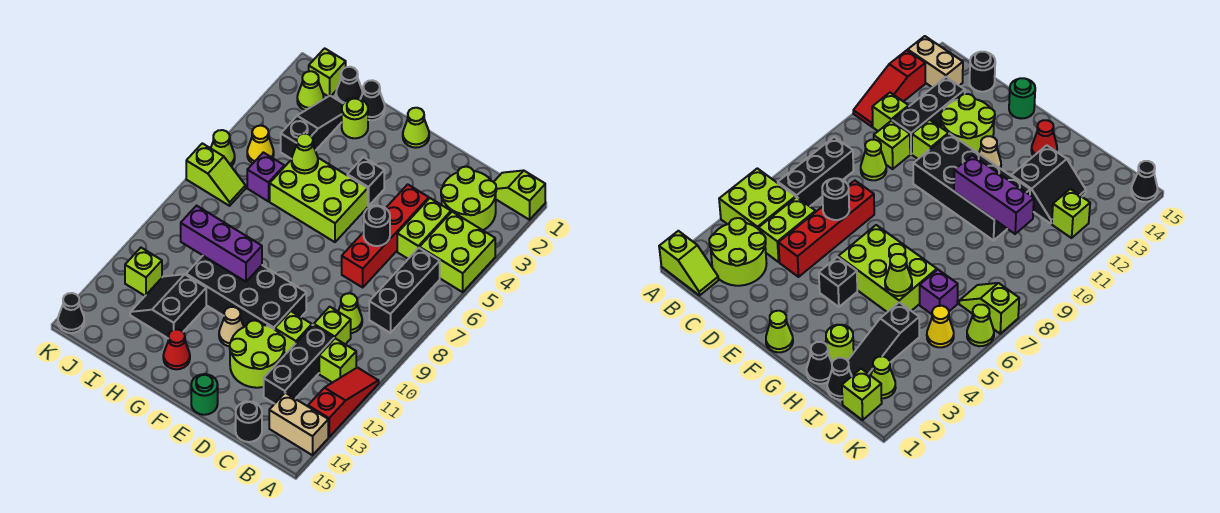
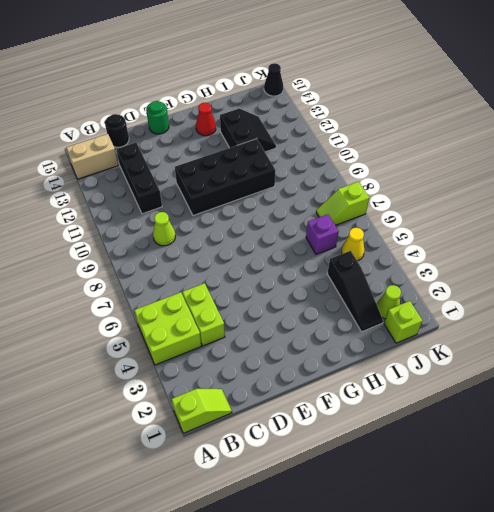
none -> red 1x3 slope [308,368,379,437]
none -> lime 2x2 round brick [441,167,496,230]
none -> black 1x3 brick [369,248,440,333]
none -> lime 1x1 brick [319,338,356,383]

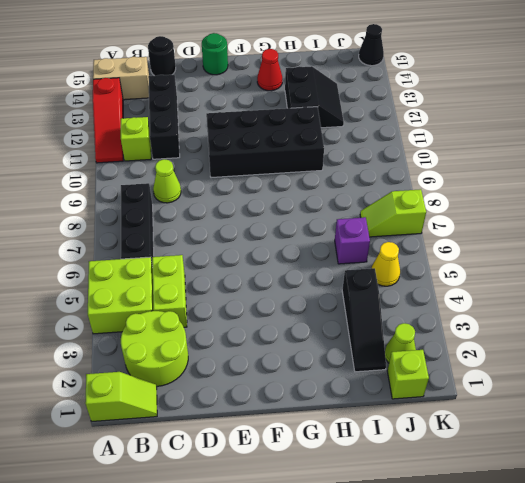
none -> lime 1x1 brick [314,307,351,344]
none -> red 1x4 brick [342,184,429,287]
none -> lime 1x1 brick [275,311,312,354]
none -> lime 2x2 round brick [230,320,285,388]

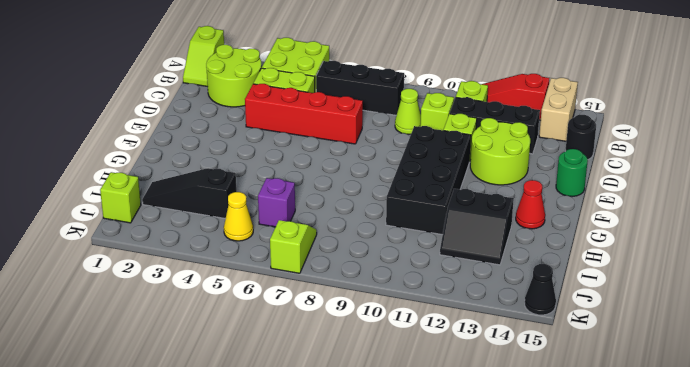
none -> lime 1x1 cone [403,108,429,148]
none -> black 1x1 brick [347,157,384,206]
none -> lime 2x3 brick [270,158,368,242]
none -> tan 1x1 cone [219,307,244,346]

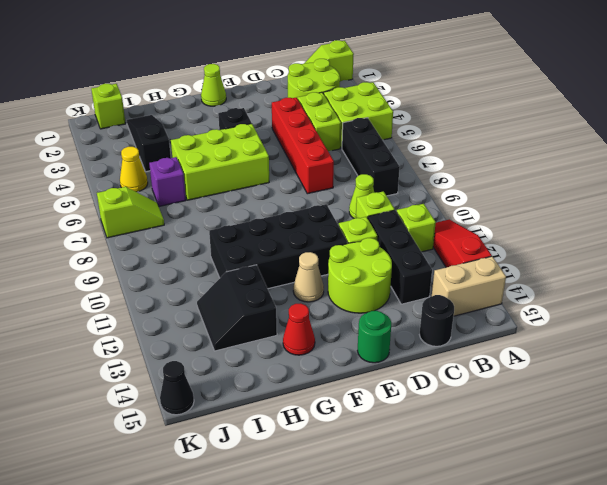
none -> black 1x1 cone [361,80,385,120]
none -> lime 1x1 round brick [342,98,368,138]
none -> black 1x1 cone [336,67,363,103]
none -> lime 1x1 cone [297,71,324,110]

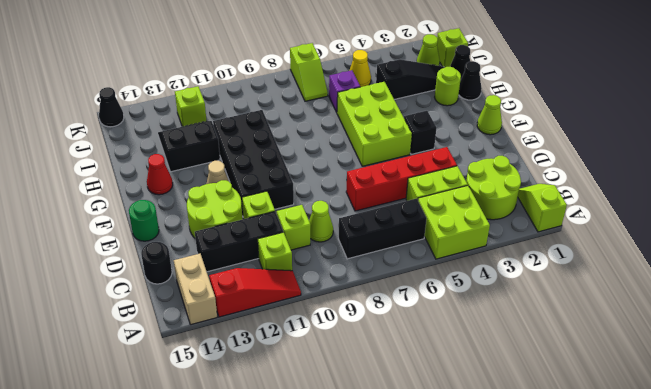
none -> lime 1x1 cone [211,130,235,166]
none -> black 1x1 round brick [364,206,390,246]
none -> purple 1x3 brick [181,206,262,282]
none -> lime 1x1 cone [292,134,318,174]

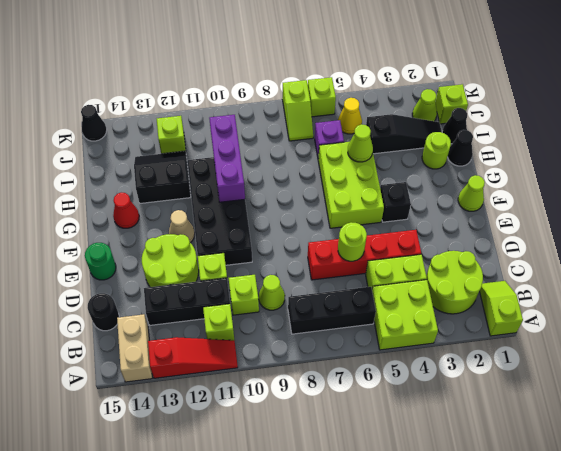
lime 1x1 round brick [338,222,367,261] -> black 1x1 round brick [364,206,390,246]
lime 1x1 brick [308,77,336,117] -> lime 1x1 cone [211,130,235,166]

